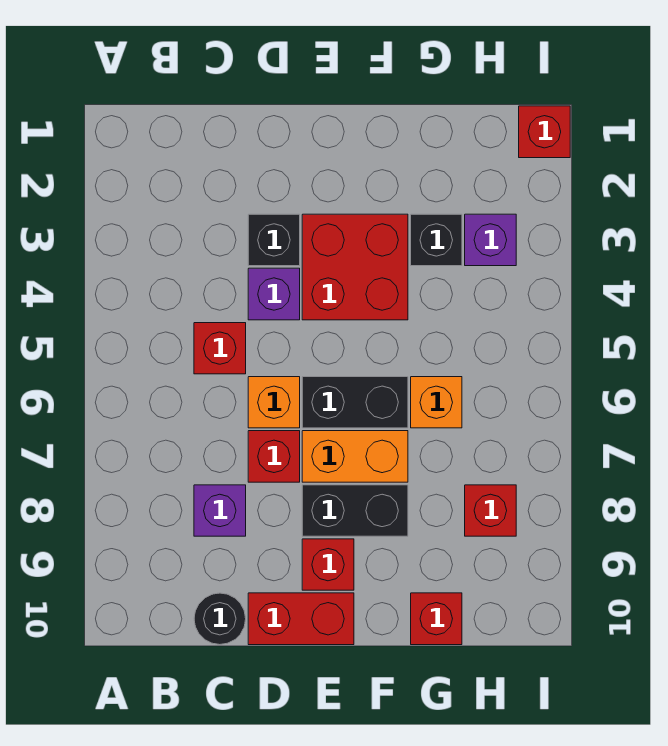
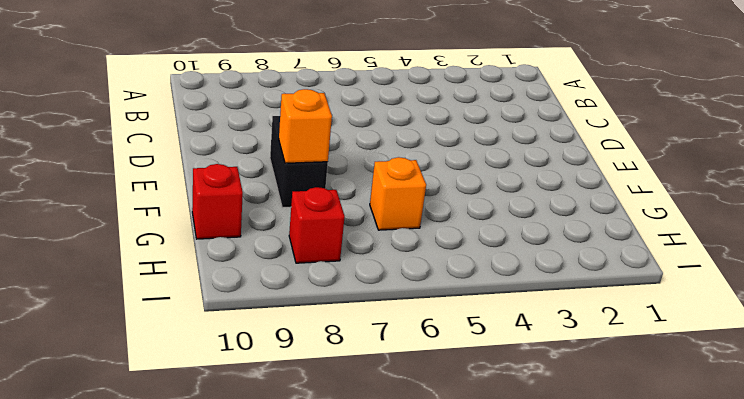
orange 1x1 brick [279,89,332,163] -> orange 1x1 brick moved to [248,377,300,428]
none -> red 1x1 brick [194,323,246,374]
none -> purple 1x1 brick [194,485,246,536]
none -> black 1x1 round brick [194,593,246,645]

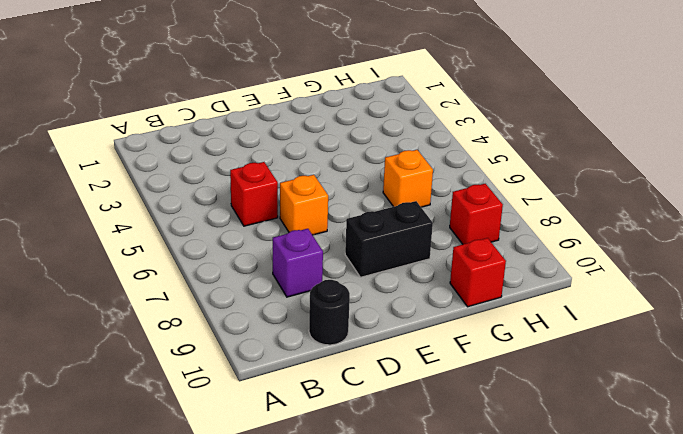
none -> black 1x1 brick [248,214,300,266]
none -> purple 1x1 brick [248,268,300,320]
none -> red 1x1 brick [248,431,300,482]

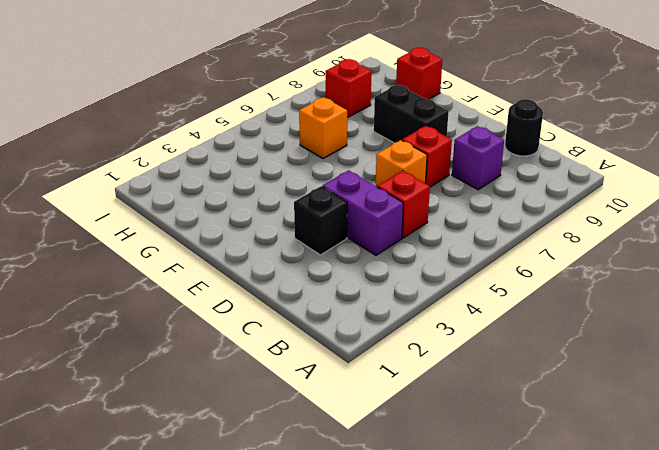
purple 1x2 brick [322,170,403,255] -> purple 1x1 brick [248,268,300,320]
none -> red 1x2 brick [248,593,354,645]
none -> red 2x2 brick [302,214,408,320]
none -> black 1x2 brick [302,377,408,428]

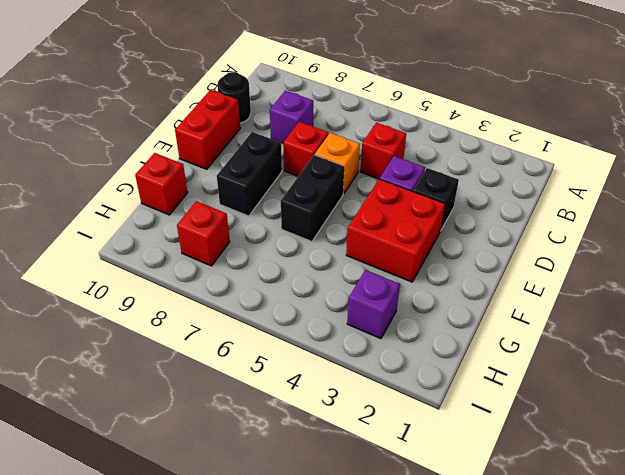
none -> orange 1x2 brick [302,431,408,482]
none -> red 1x1 brick [302,539,354,590]
none -> black 1x1 brick [411,214,462,266]

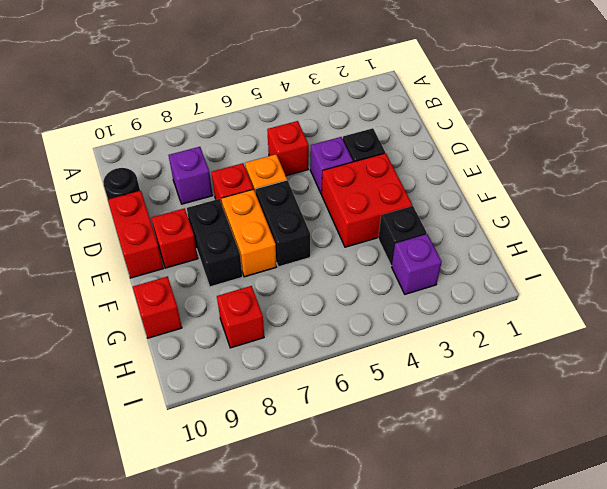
none -> orange 1x1 brick [411,377,462,428]
none -> red 1x1 brick [519,106,570,158]

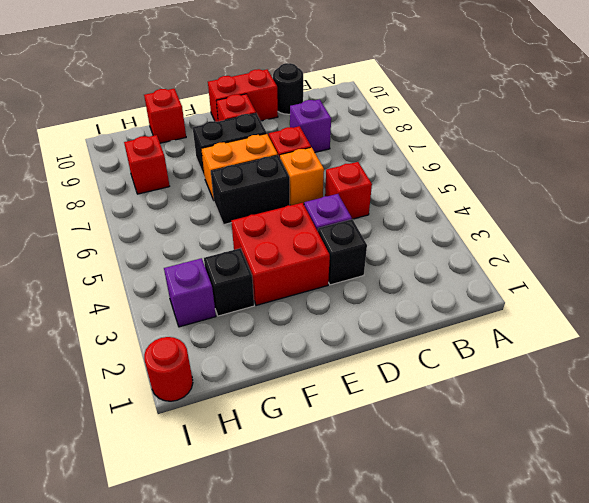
red 1x1 round brick [144,337,193,401] -> red 1x1 brick [519,106,570,158]
none -> orange 1x1 brick [411,377,462,428]

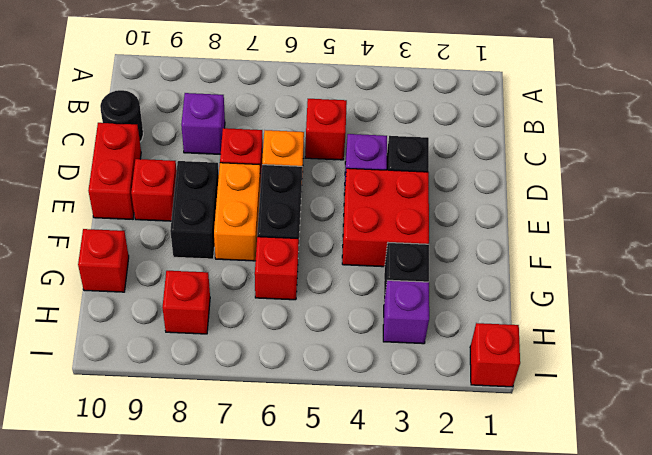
red 1x1 brick [255,237,299,300] -> orange 1x1 brick [411,377,462,428]

